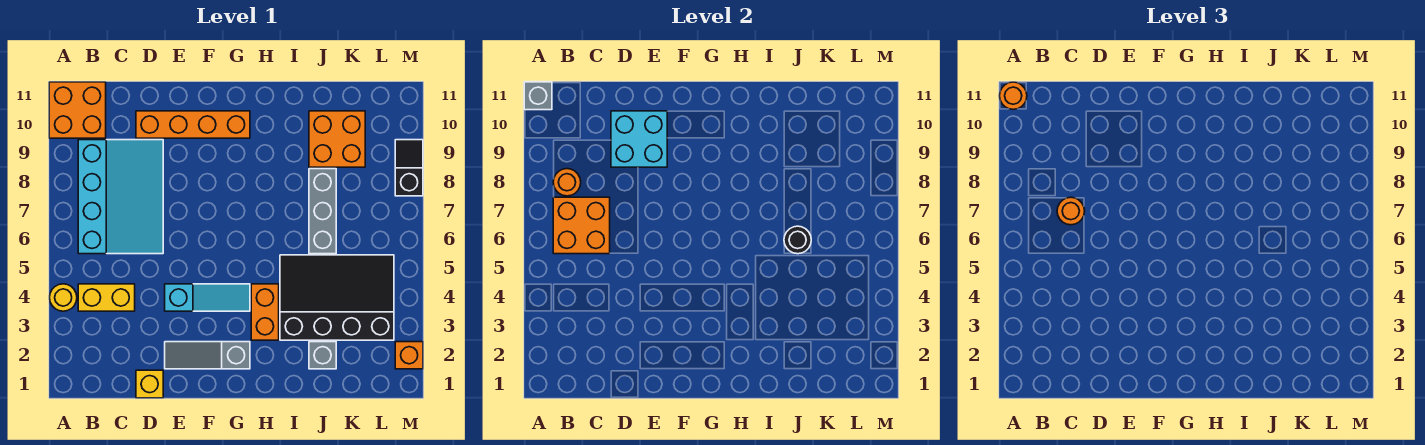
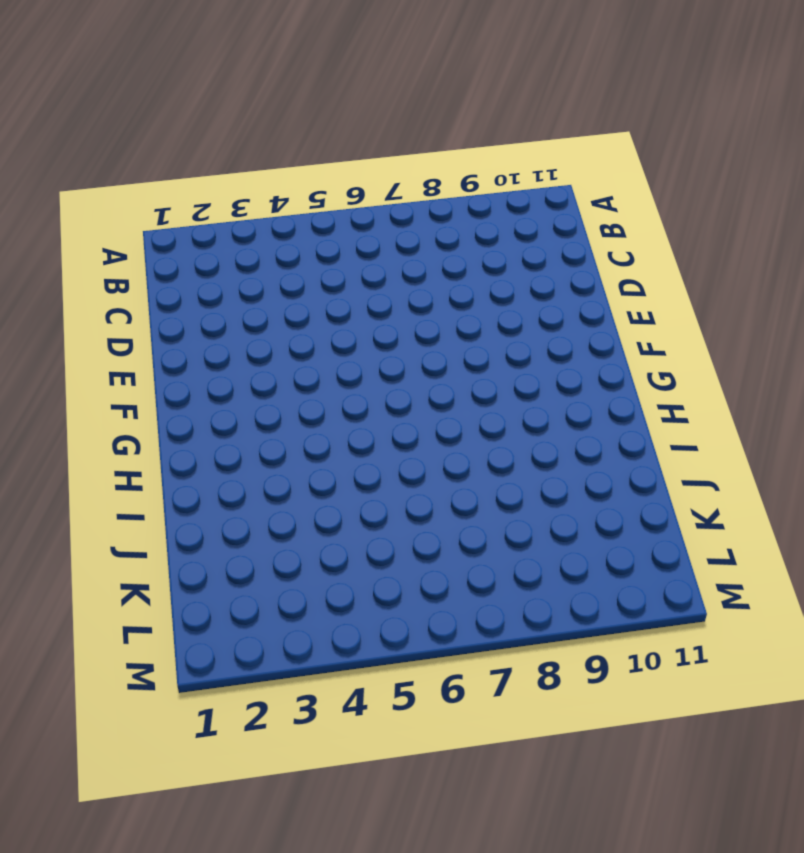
none -> yellow 1x1 round brick [50,284,77,311]
none -> orange 2x2 brick [49,82,106,138]
none -> yellow 1x2 brick [78,284,135,311]

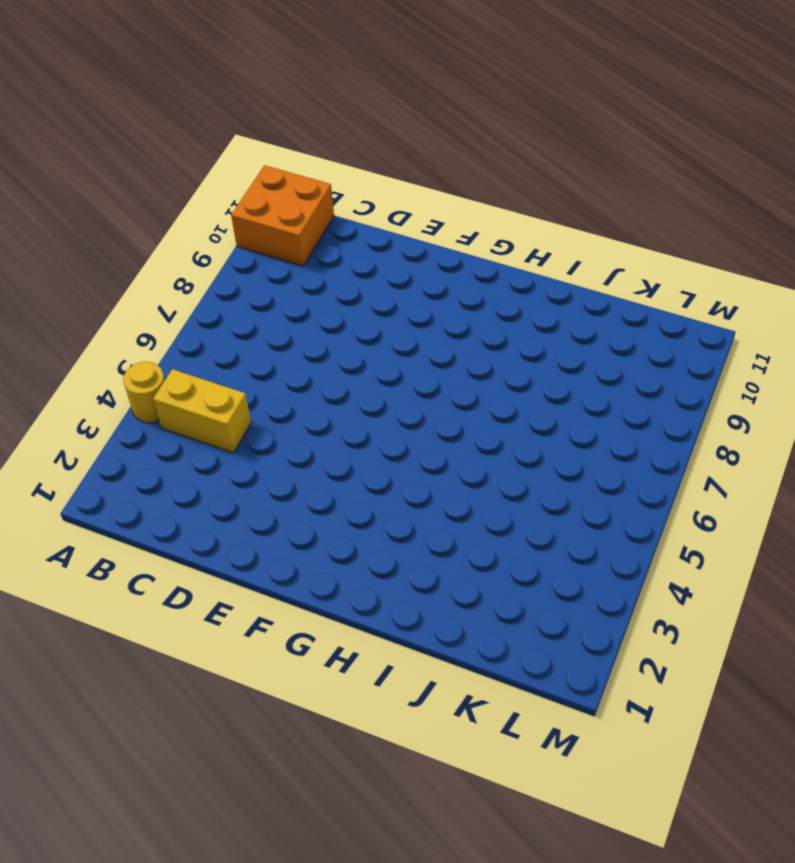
none -> cyan 3x4 slope [78,140,163,254]
none -> yellow 1x1 brick [136,370,163,398]
none -> orange 1x4 brick [136,111,250,138]

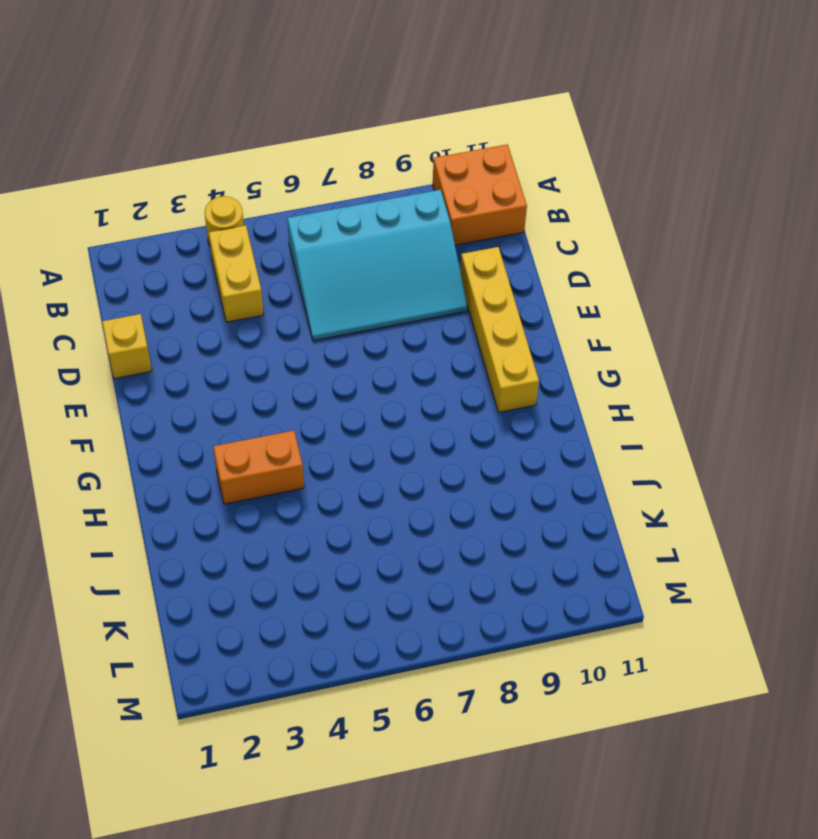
yellow 1x4 brick [460,247,539,412] -> orange 1x4 brick [136,111,250,138]
none -> grey 1x3 slope [165,342,250,369]
none -> cyan 1x3 slope [165,284,250,311]
none -> black 3x4 slope [280,255,394,340]

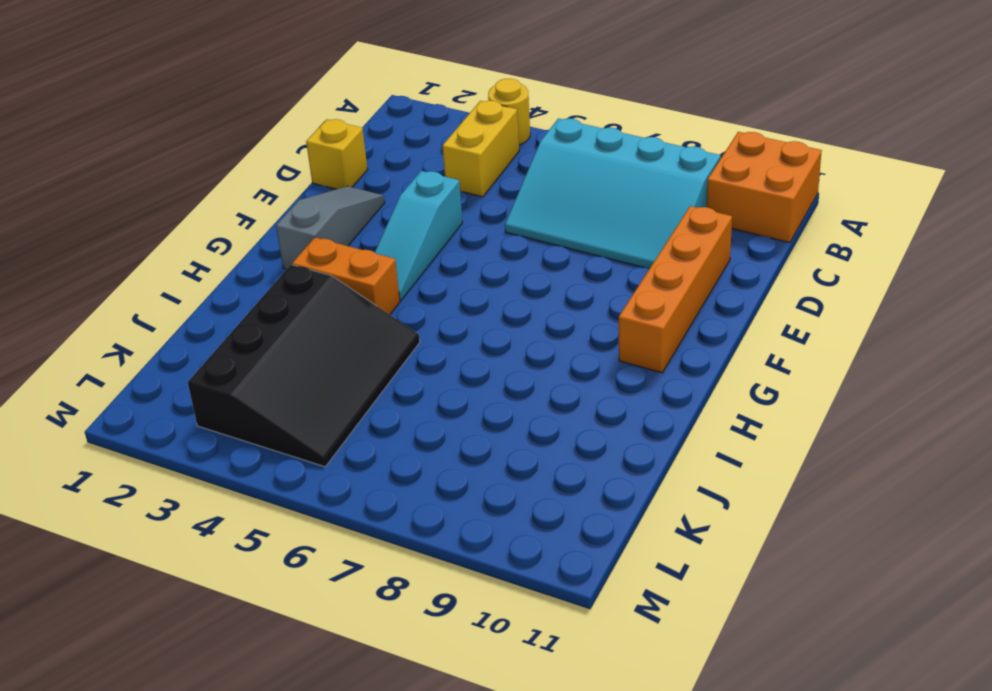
none -> grey 1x1 brick [309,342,336,369]
none -> grey 1x3 brick [309,169,336,254]
none -> orange 2x2 brick [309,111,365,167]

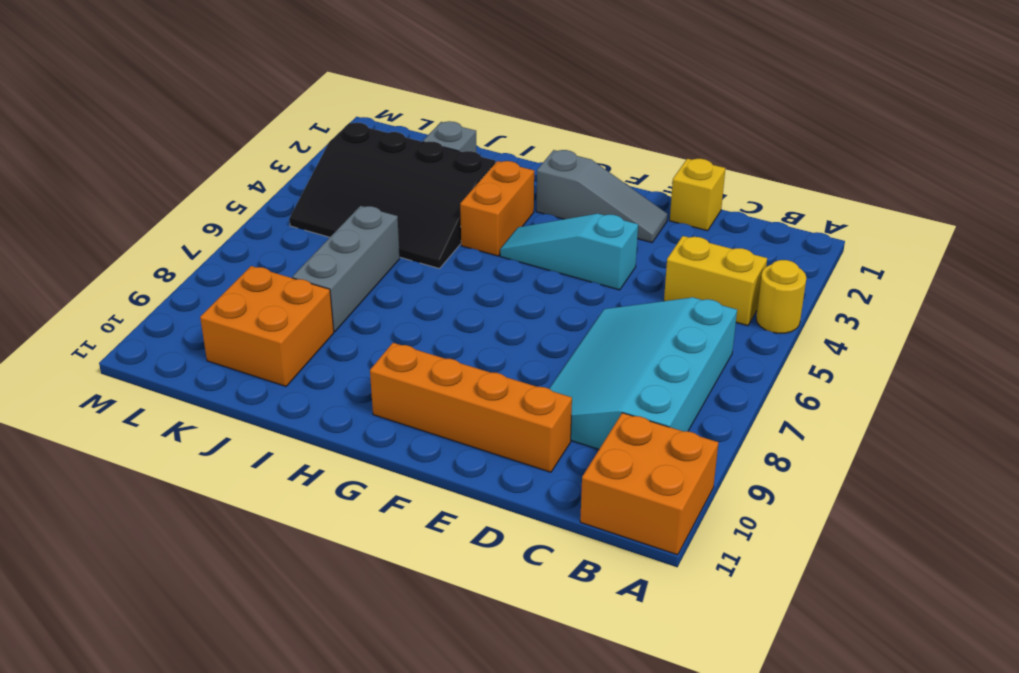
none -> orange 1x1 brick [395,342,423,369]
none -> black 1x2 slope [395,140,423,196]
none -> grey 1x1 brick [524,82,552,110]

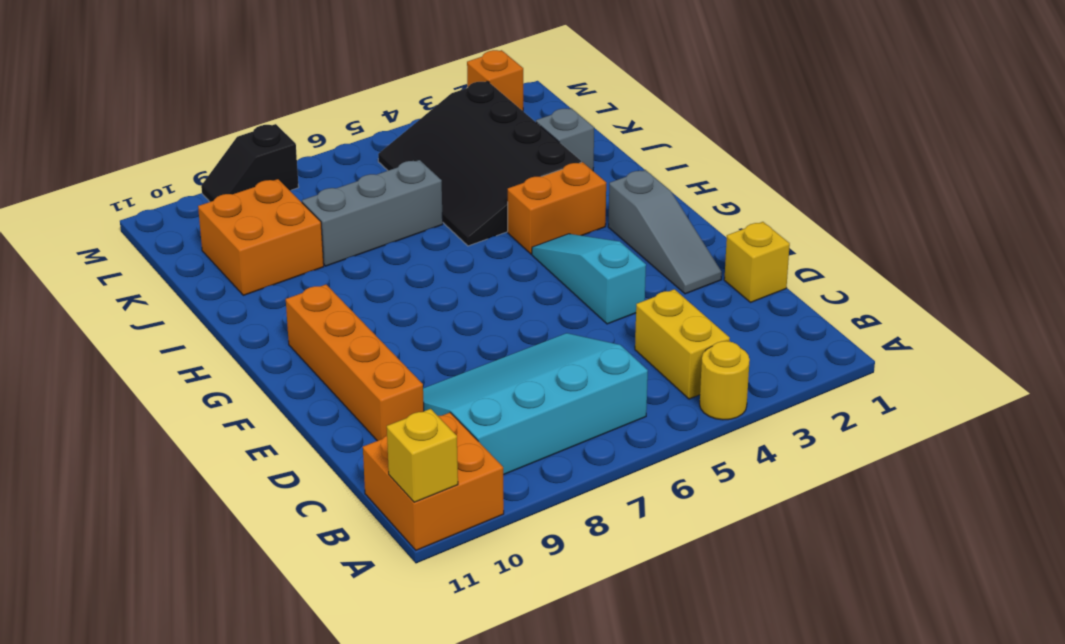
yellow 1x1 brick [387,409,458,502] -> grey 1x1 brick [524,82,552,110]
none -> orange 2x2 brick [553,197,610,254]
none -> orange 1x1 round brick [553,169,581,196]
none -> cyan 2x2 brick [611,111,667,167]

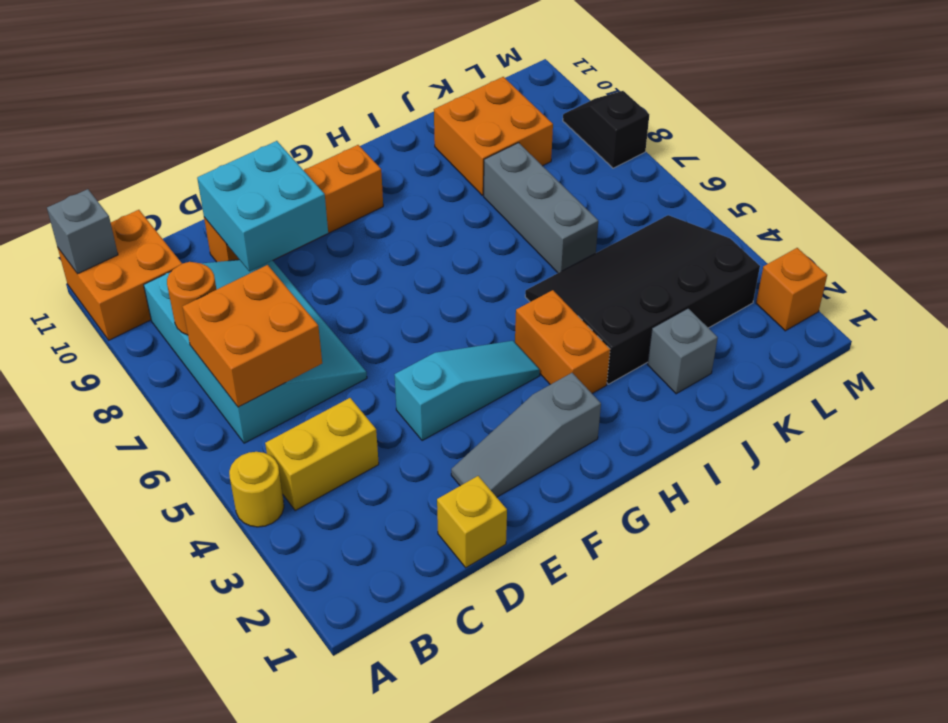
none -> black 1x1 round brick [784,226,811,254]
none -> orange 1x1 round brick [1000,82,1027,109]
none -> orange 1x1 round brick [1057,197,1085,225]

